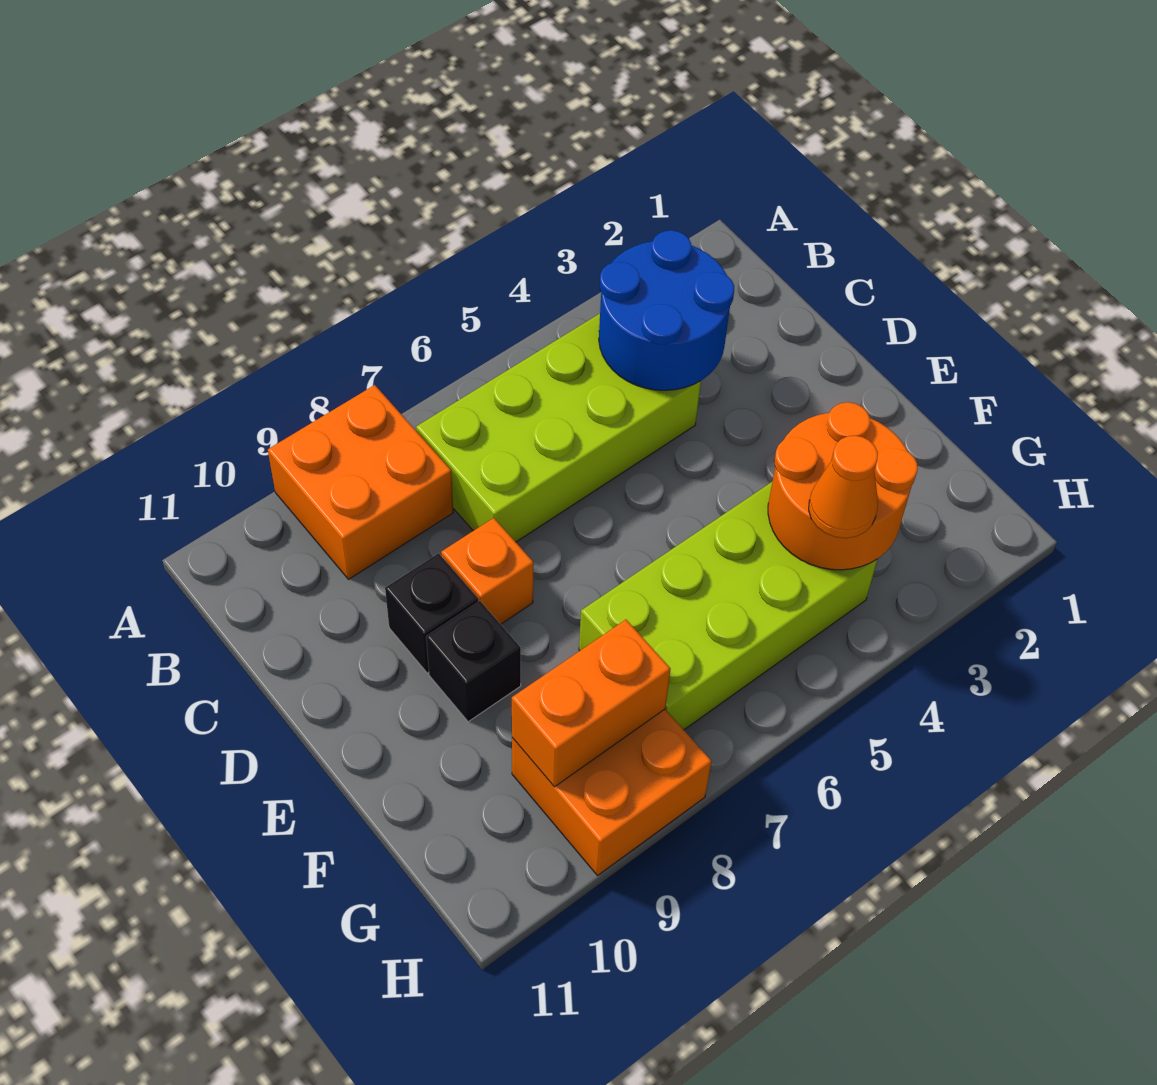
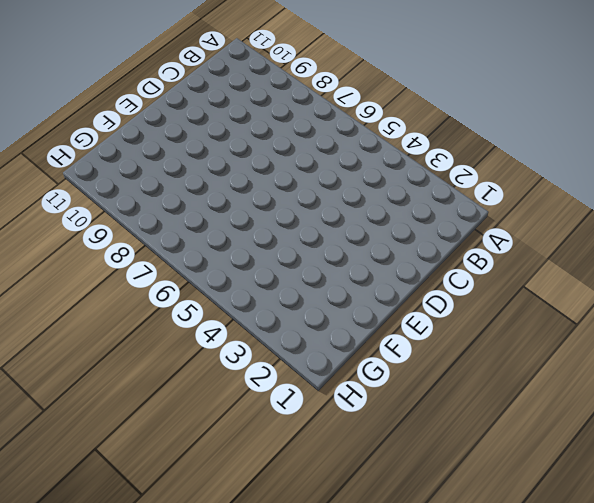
none -> orange 2x2 brick [268,385,453,579]
none -> lime 2x4 brick [416,314,701,542]

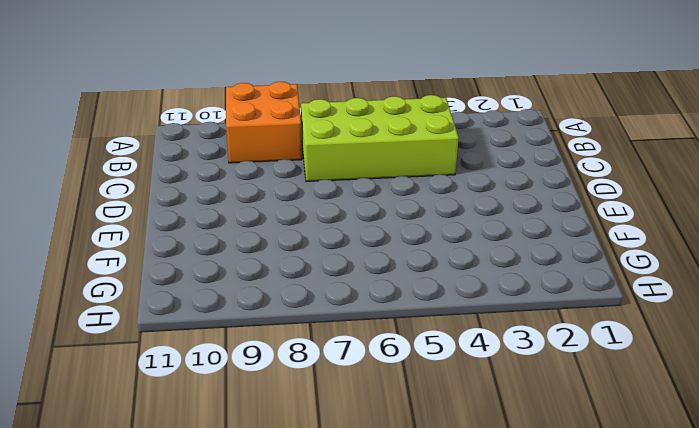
none -> orange 1x1 brick [441,518,534,624]
none -> black 1x1 brick [385,553,478,673]

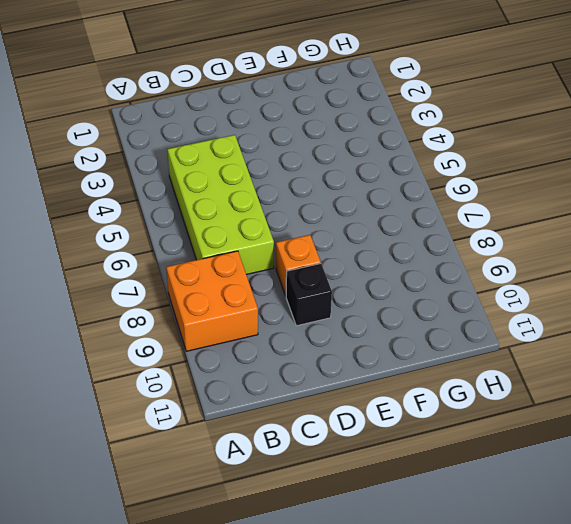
none -> black 1x1 brick [426,601,521,722]
none -> lime 2x4 brick [579,482,877,730]

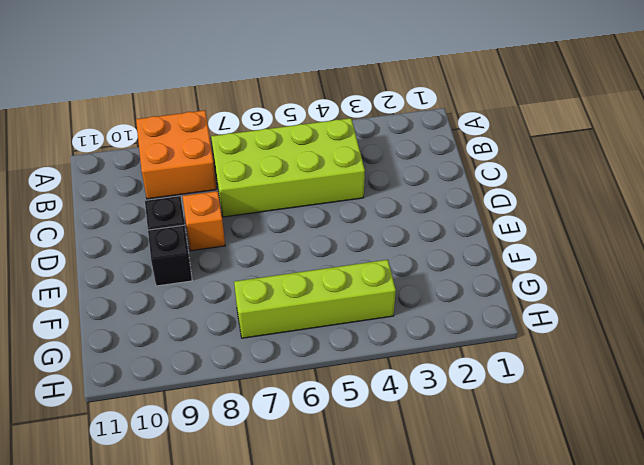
lime 1x4 brick [234,260,396,338] -> lime 2x4 brick [579,482,877,730]
none -> orange 2x2 brick [512,709,712,876]
none -> blue 2x2 round brick [599,230,734,390]

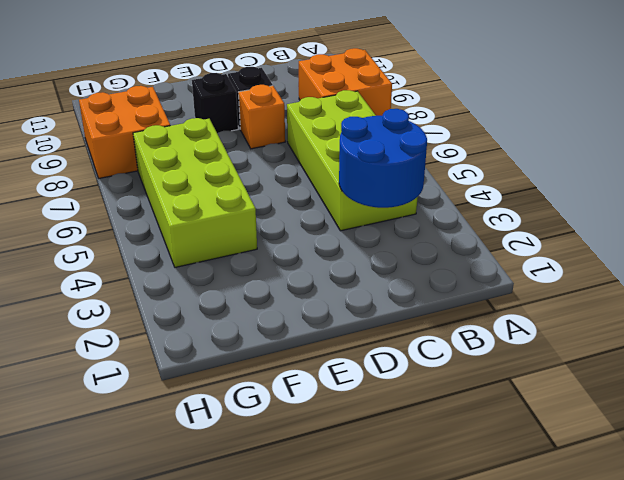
none -> orange 2x2 round brick [768,402,918,570]
none -> orange 1x2 brick [512,620,670,787]

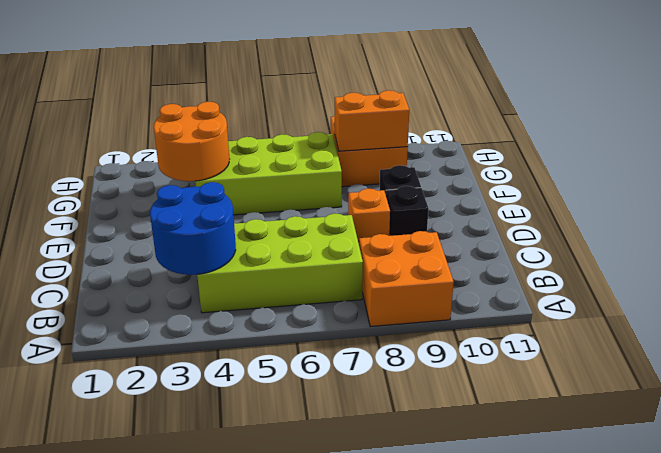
none -> orange 1x1 cone [809,436,878,538]

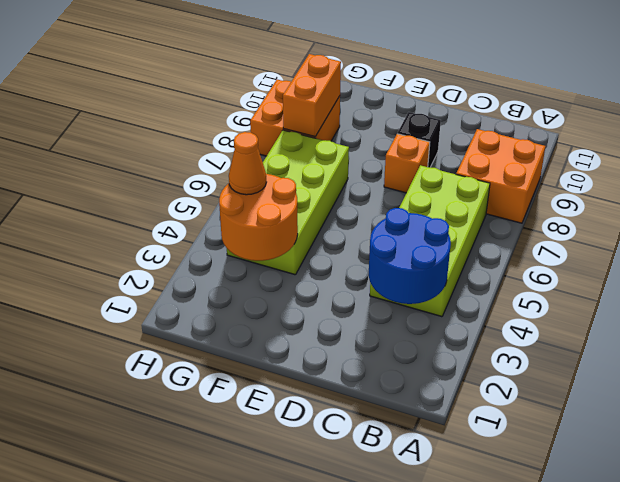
none -> black 1x1 brick [426,601,521,722]

